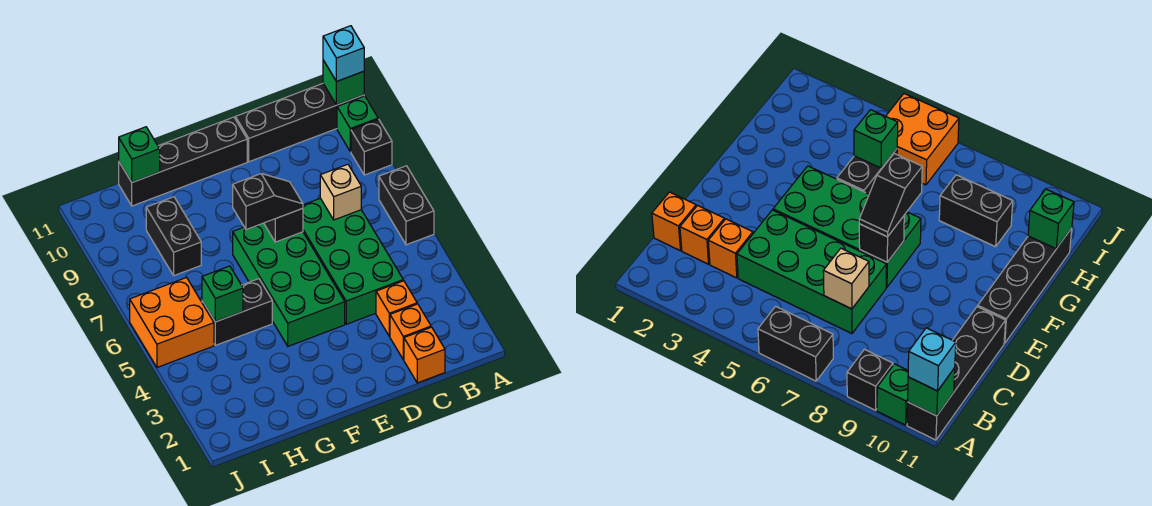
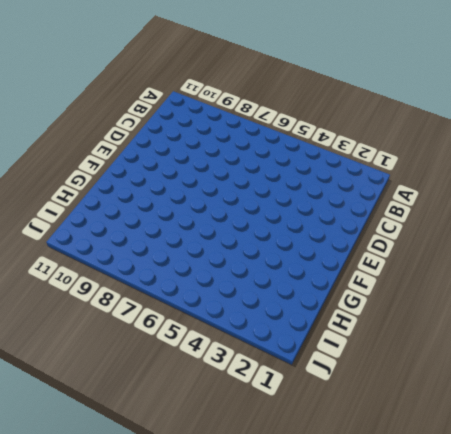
none -> black 1x2 brick [379,166,434,245]
none -> black 1x1 brick [351,119,392,175]
none -> green 1x1 brick [337,96,378,152]

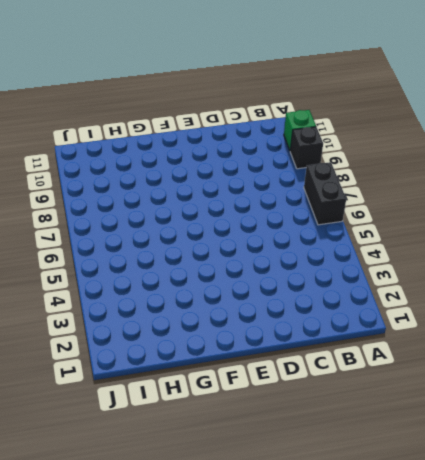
none -> black 1x4 brick [235,84,364,162]
none -> orange 1x1 brick [404,327,445,383]
none -> orange 1x1 brick [390,304,431,360]

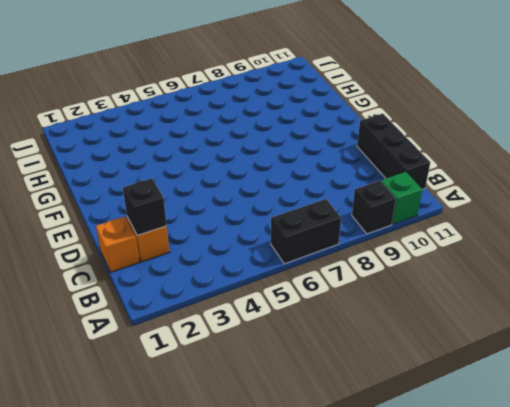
black 1x3 brick [357,114,430,189] -> black 1x4 brick [235,84,364,162]
black 1x1 brick [123,178,167,235] -> black 1x1 brick moved to [264,208,303,242]
none -> orange 1x1 brick [376,281,417,337]
none -> green 2x4 brick [303,198,403,324]
none -> green 2x4 brick [233,223,345,346]

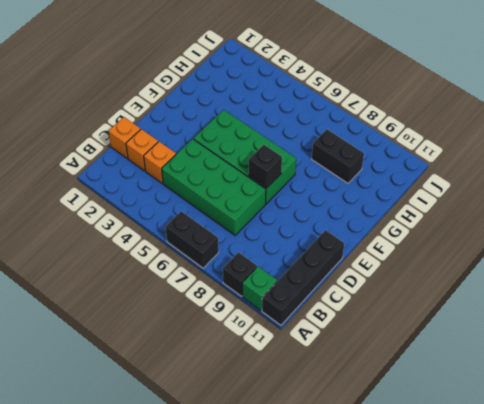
none -> black 1x4 brick [119,117,247,206]
none -> black 1x2 brick [202,279,272,345]
none -> orange 2x2 brick [130,278,214,367]

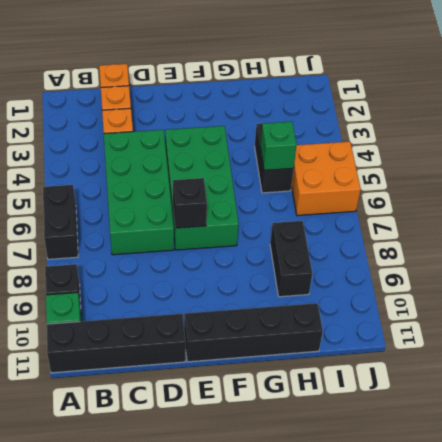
black 1x2 brick [255,123,293,193] -> black 1x2 brick turned to [202,279,272,345]
none -> green 1x1 brick [323,60,364,105]
none -> tan 1x1 brick [320,164,361,220]
none -> green 1x1 brick [119,127,160,182]

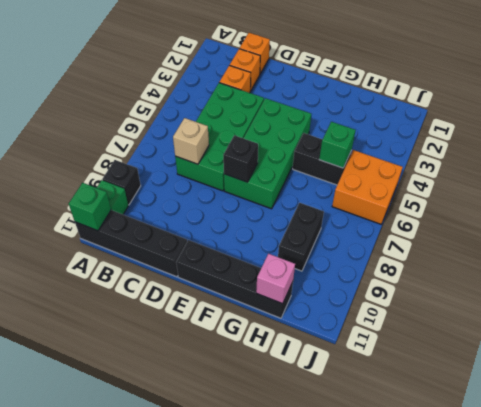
pink 1x1 brick [256,254,295,304] -> green 1x1 brick [119,127,160,182]
none -> black 1x2 brick [379,166,434,245]
none -> cyan 1x1 brick [323,26,364,82]
none -> black 1x2 slope [233,174,303,230]

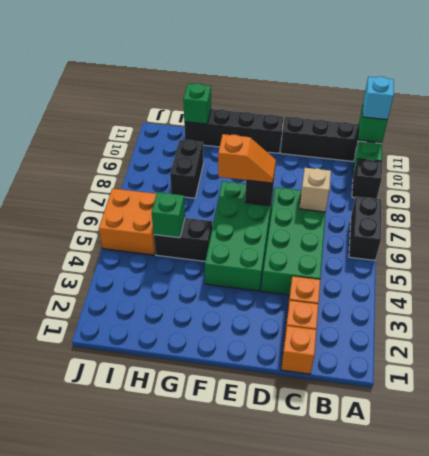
orange 1x2 slope [218,134,276,183] -> black 1x2 slope [233,174,303,230]

